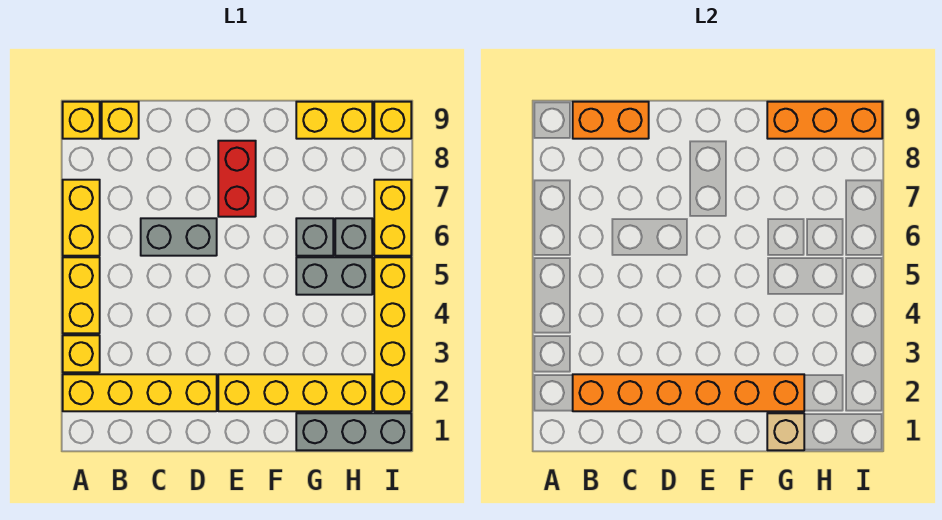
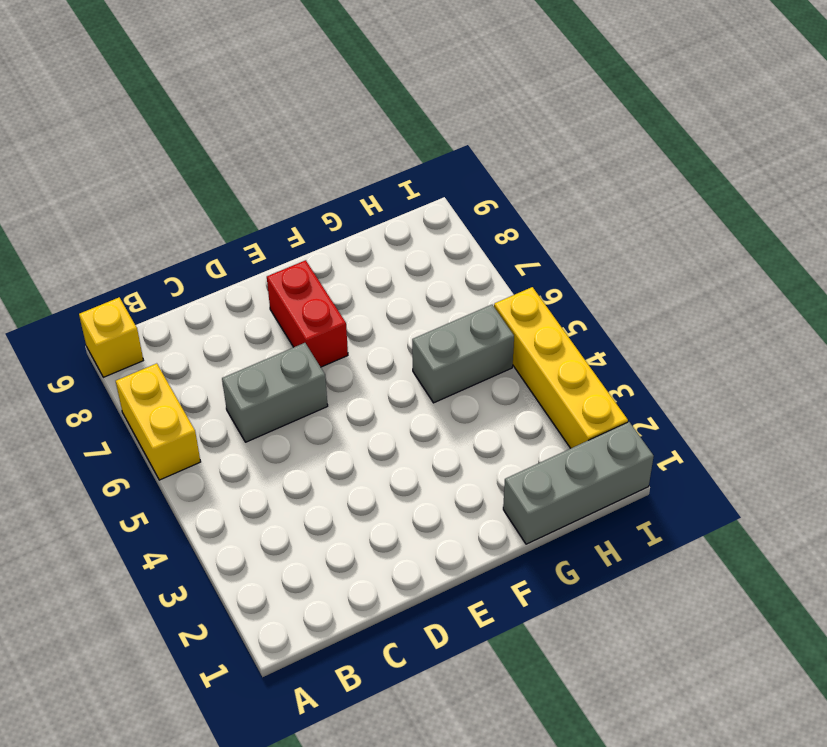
none -> yellow 1x4 brick [63,374,217,411]
none -> yellow 1x1 brick [63,335,100,372]
none -> yellow 1x2 brick [63,257,100,333]

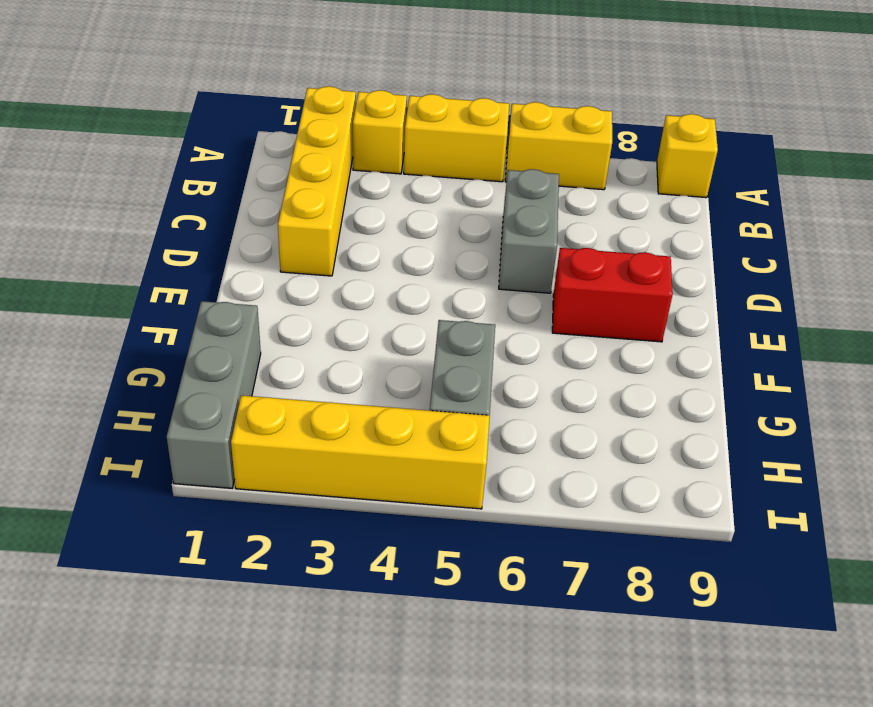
none -> yellow 1x1 brick [102,102,139,139]
none -> yellow 1x4 brick [218,374,372,411]
none -> grey 1x1 brick [296,218,333,256]

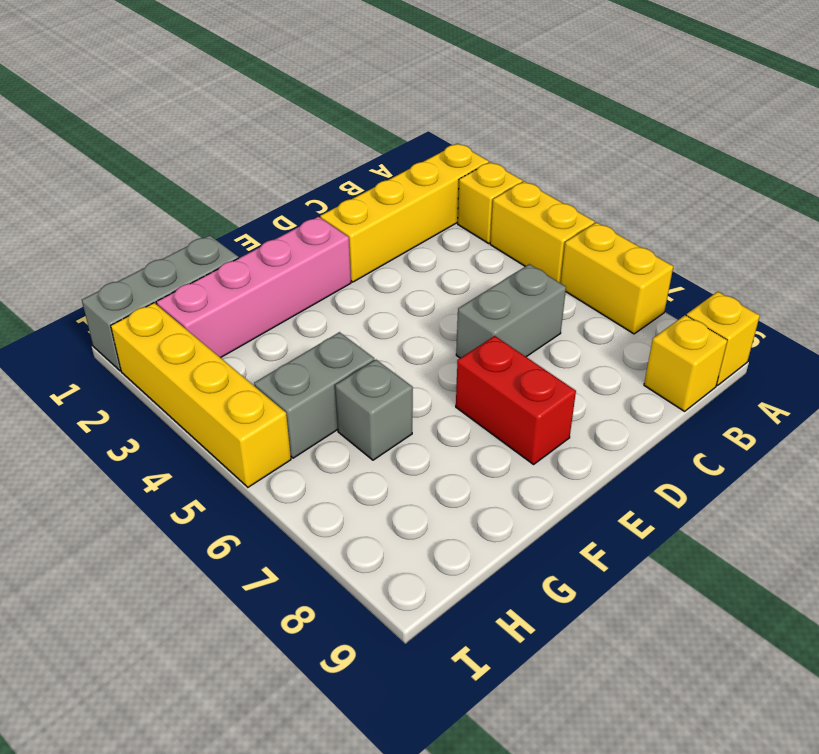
pink 1x4 brick [157,217,351,358] -> yellow 1x4 brick [218,374,372,411]
none -> yellow 1x2 brick [296,102,372,139]
none -> grey 1x1 brick [335,218,372,256]
none -> yellow 1x2 brick [374,180,411,256]

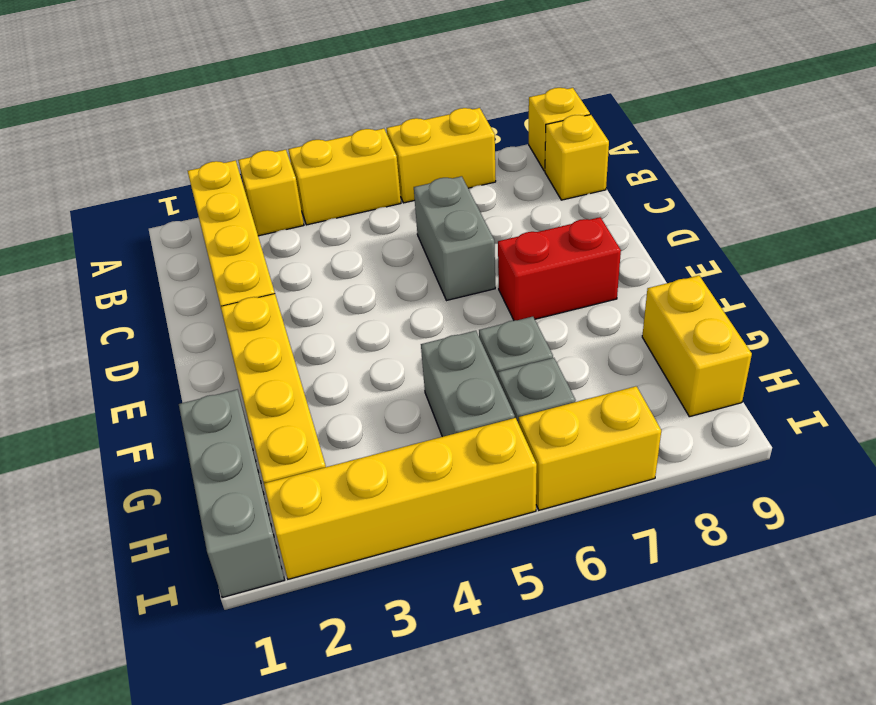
none -> yellow 1x1 brick [374,102,411,139]
none -> orange 1x6 brick [573,374,804,411]
none -> orange 1x2 brick [573,102,649,139]

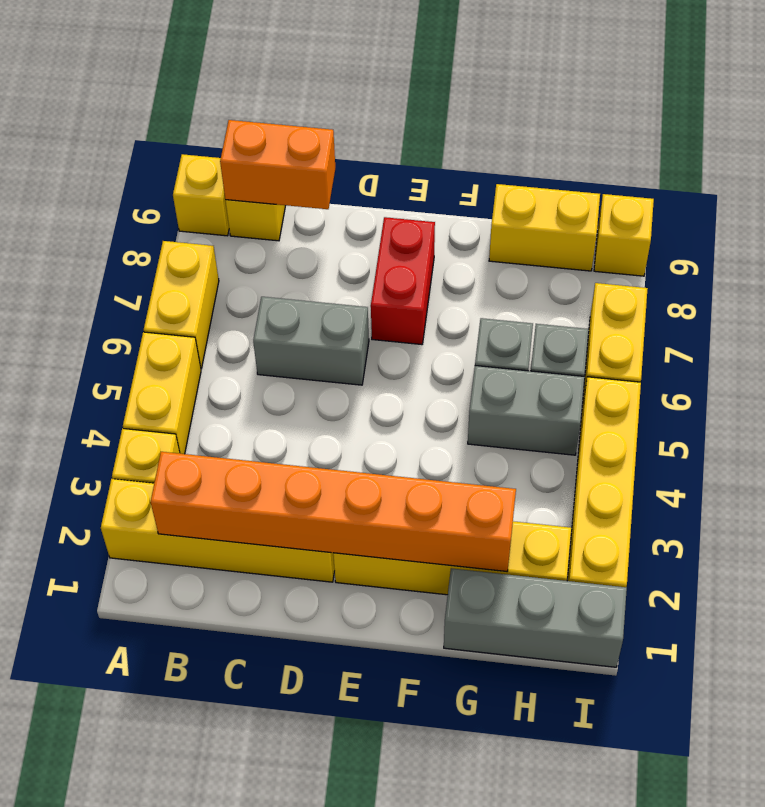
none -> tan 1x1 brick [767,413,804,450]
none -> orange 1x3 brick [767,102,882,139]

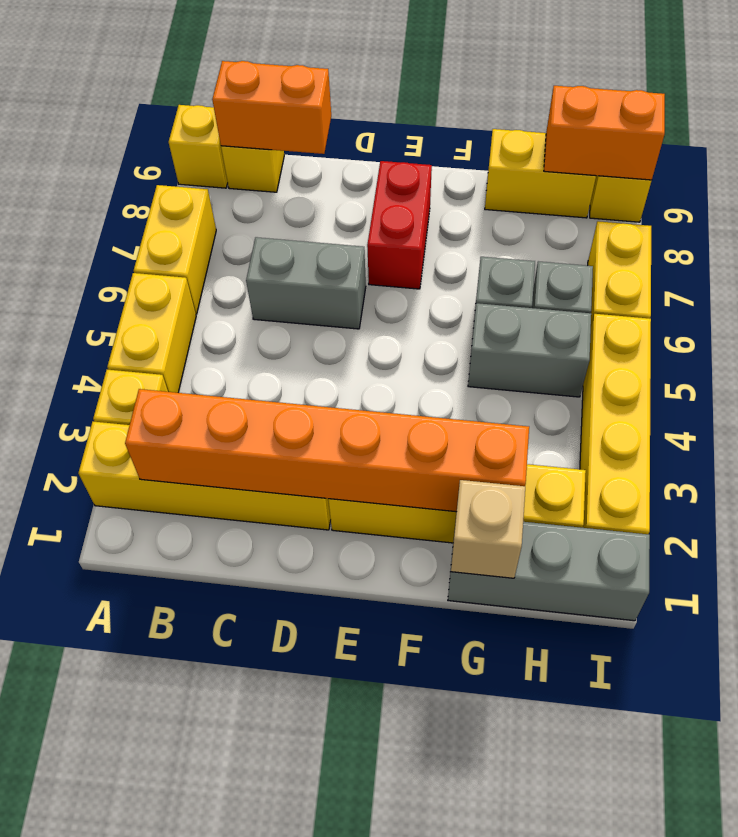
orange 1x2 brick [544,86,665,180] -> orange 1x3 brick [767,102,882,139]

